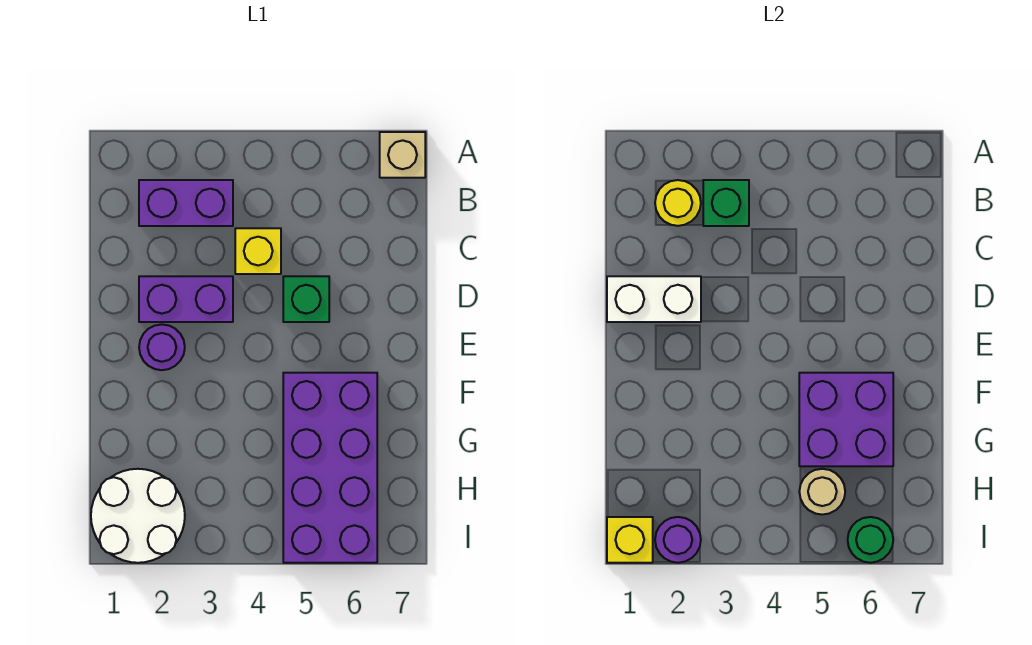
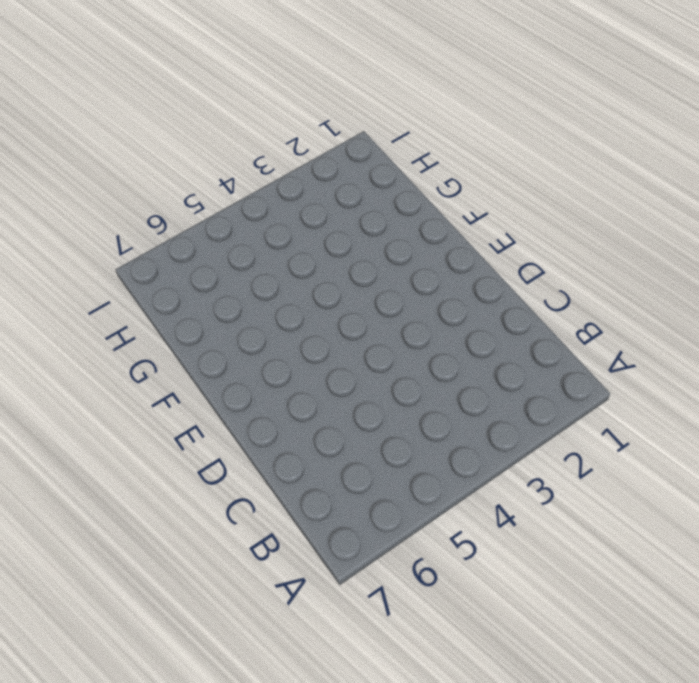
none -> tan 1x1 brick [380,132,425,178]
none -> purple 1x2 brick [139,180,233,226]
none -> yellow 1x1 brick [235,228,281,274]

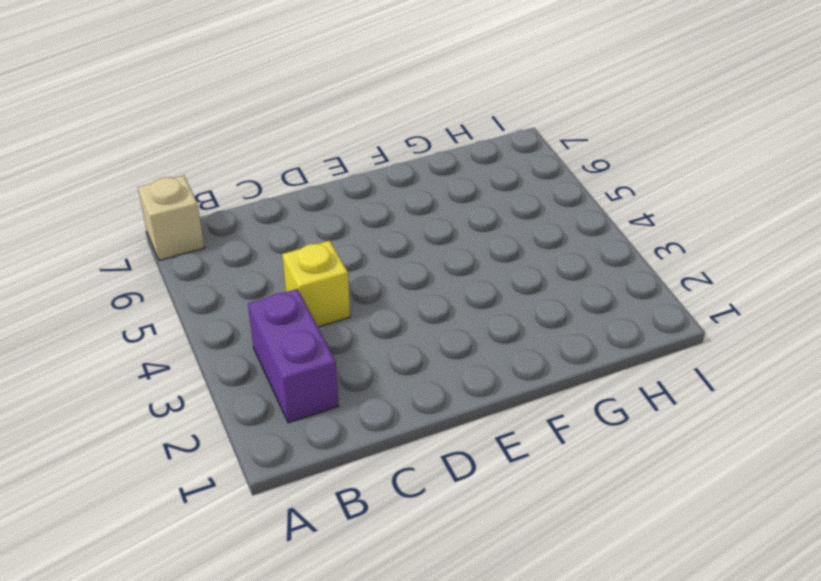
none -> purple 1x2 brick [139,276,233,322]
none -> green 1x1 brick [283,276,329,322]
none -> purple 1x1 round brick [139,324,185,370]

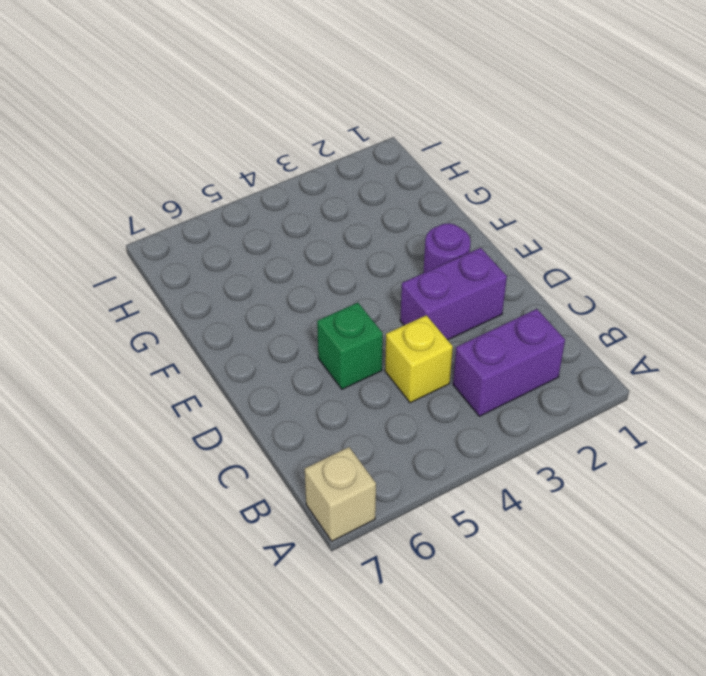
none -> purple 2x4 brick [283,373,377,563]
none -> white 2x2 round brick [91,469,185,563]
none -> yellow 1x1 round brick [655,180,701,226]

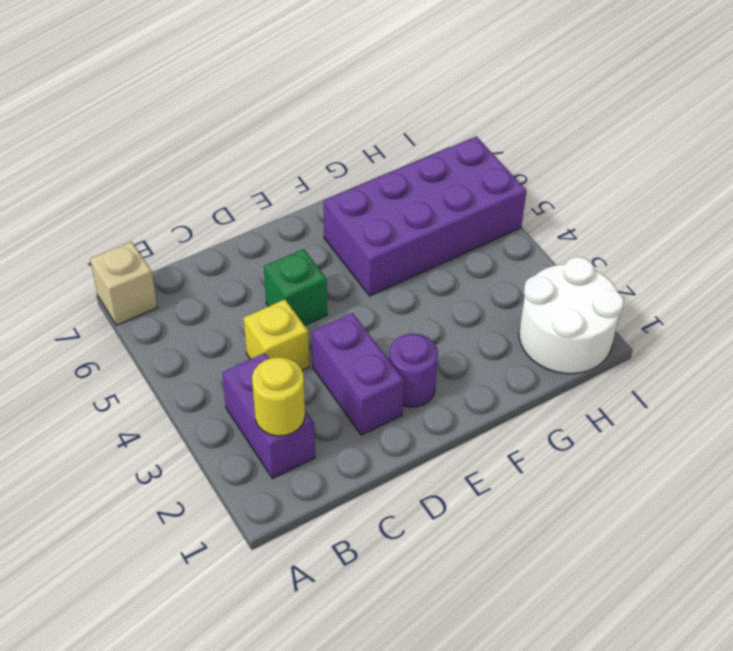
none -> green 1x1 brick [703,180,749,226]
none -> white 1x2 brick [607,276,701,322]
none -> purple 2x2 brick [799,373,893,466]

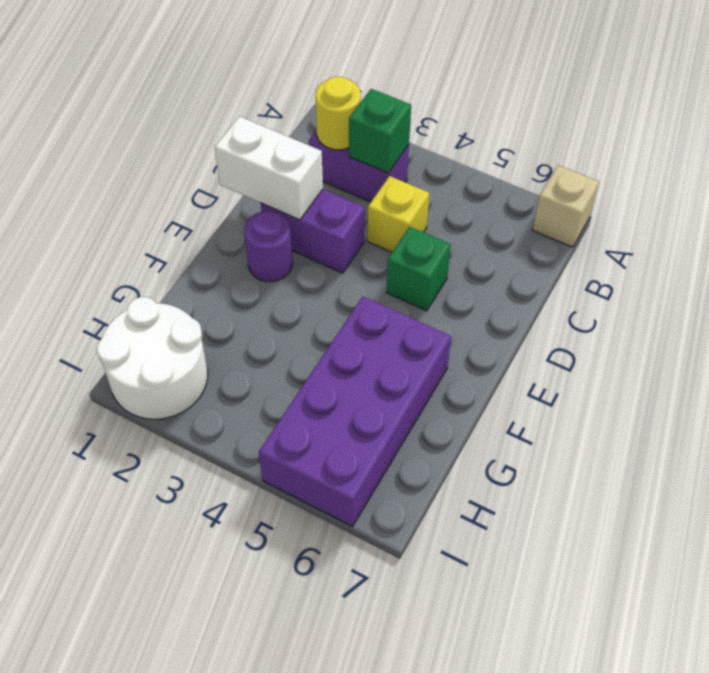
none -> purple 2x2 brick [799,373,893,466]
none -> tan 1x1 round brick [799,469,845,515]
none -> yellow 1x1 brick [607,517,653,563]

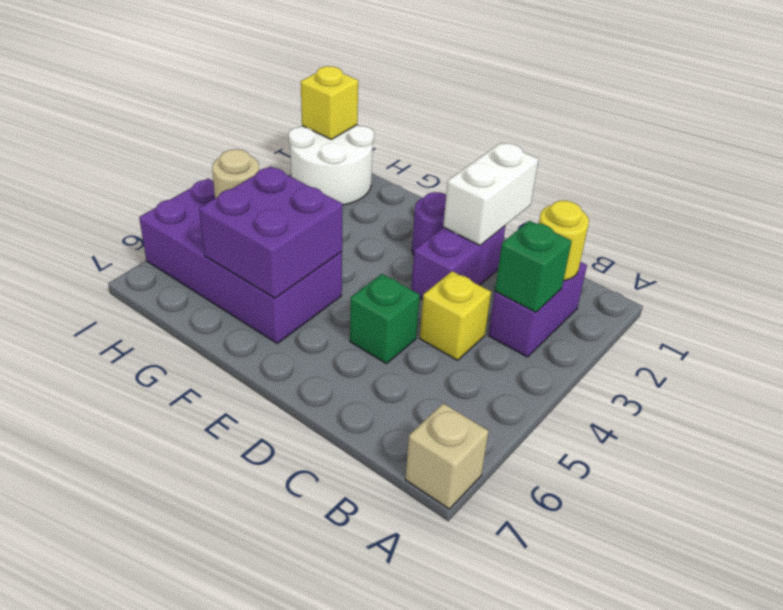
none -> purple 1x1 round brick [655,517,701,563]
none -> green 1x1 round brick [848,517,893,563]

